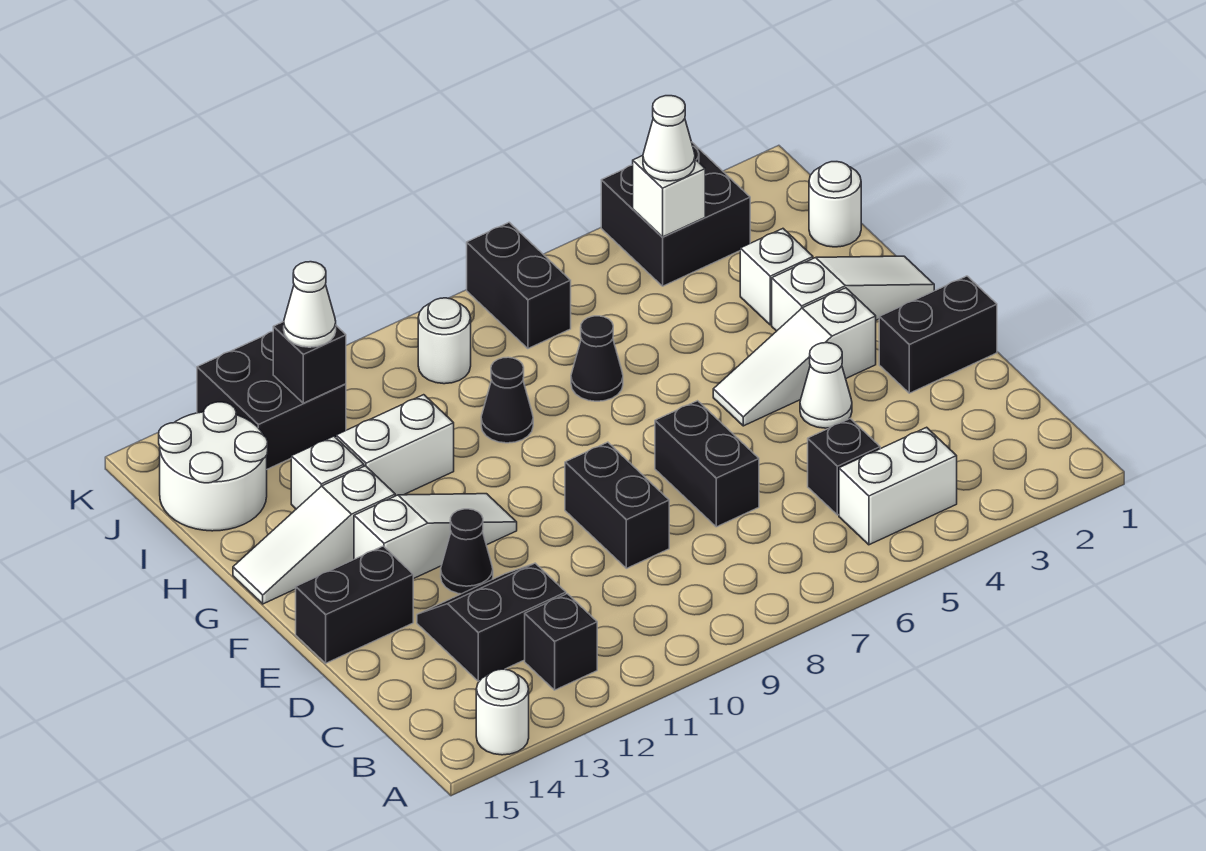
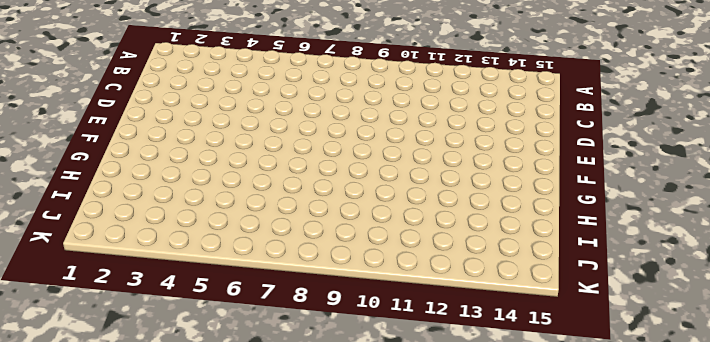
none -> white 1x1 round brick [476,669,529,755]
none -> white 1x2 brick [839,427,957,545]
none -> black 1x1 brick [525,594,597,690]
none -> black 1x1 brick [808,419,880,515]

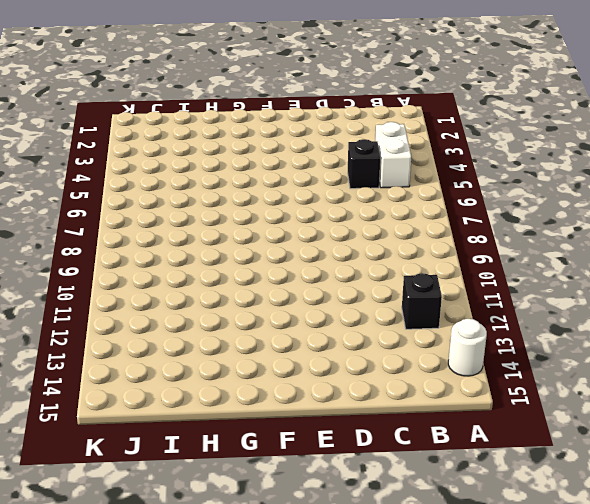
none -> black 2x2 slope [417,563,566,681]
none -> black 1x2 brick [655,401,759,527]
none -> black 1x2 brick [565,442,669,568]
none -> black 1x2 brick [879,276,997,393]

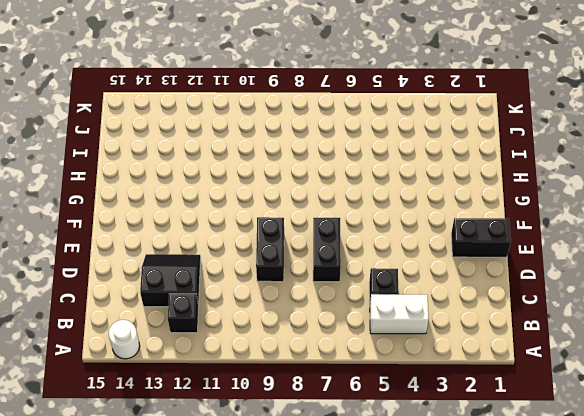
none -> white 1x1 cone [800,343,852,428]
none -> black 1x1 cone [441,509,493,594]
none -> black 1x2 brick [296,546,413,663]
none -> white 1x3 slope [713,288,876,426]

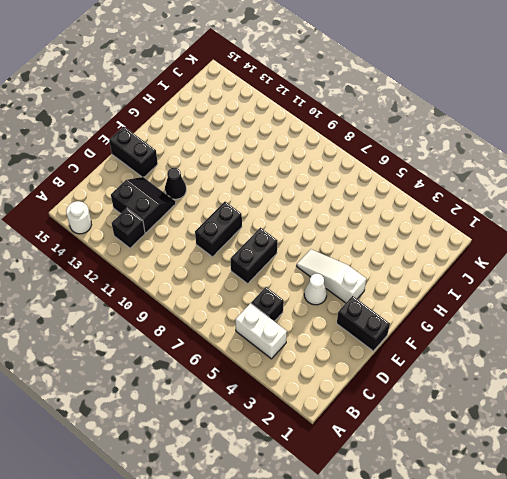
none -> white 1x3 slope [354,494,517,579]
none -> white 1x3 slope [772,256,934,331]
none -> white 1x3 slope [233,466,395,604]
none -> white 1x1 brick [740,229,813,325]

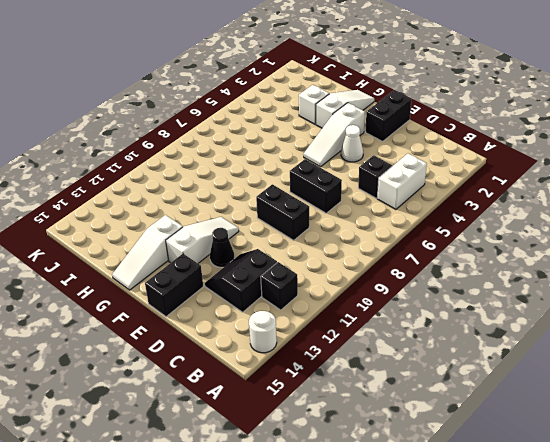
none -> black 1x1 cone [571,316,623,401]
none -> black 1x1 cone [481,357,533,443]
none -> white 1x2 brick [336,395,454,496]
none -> white 1x1 brick [291,436,364,509]

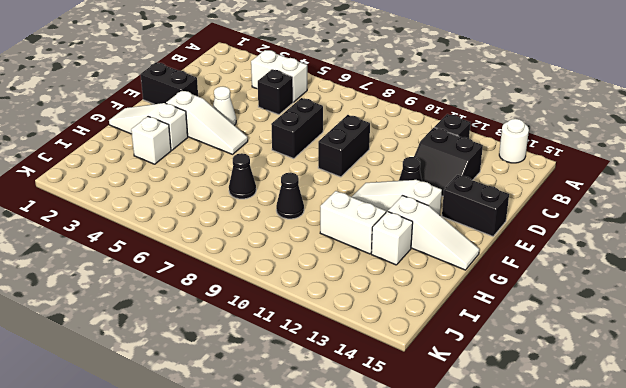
none -> white 1x1 round brick [809,162,861,247]
none -> white 2x2 round brick [159,402,268,531]
none -> black 2x2 brick [601,143,750,286]
none -> black 1x2 brick [467,222,571,349]

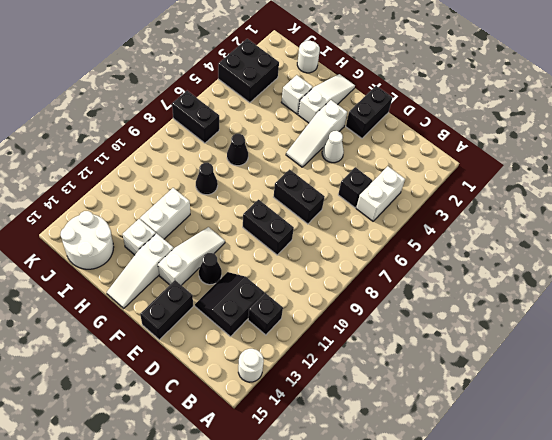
none -> white 1x1 round brick [418,298,471,384]
none -> black 2x2 brick [197,331,346,469]
none -> white 1x1 brick [633,156,705,237]
none -> black 1x1 brick [273,322,346,403]

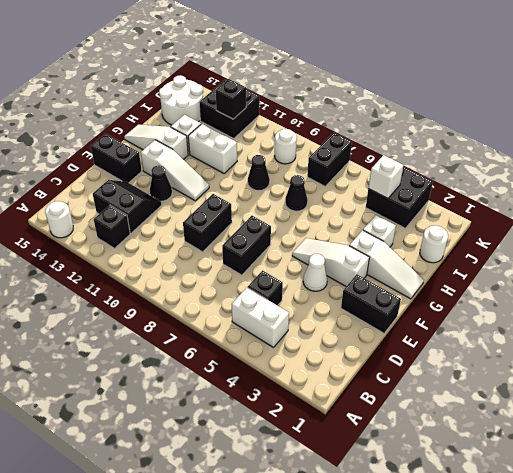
none -> white 1x1 cone [643,96,695,181]
none -> white 1x1 cone [284,262,336,347]

